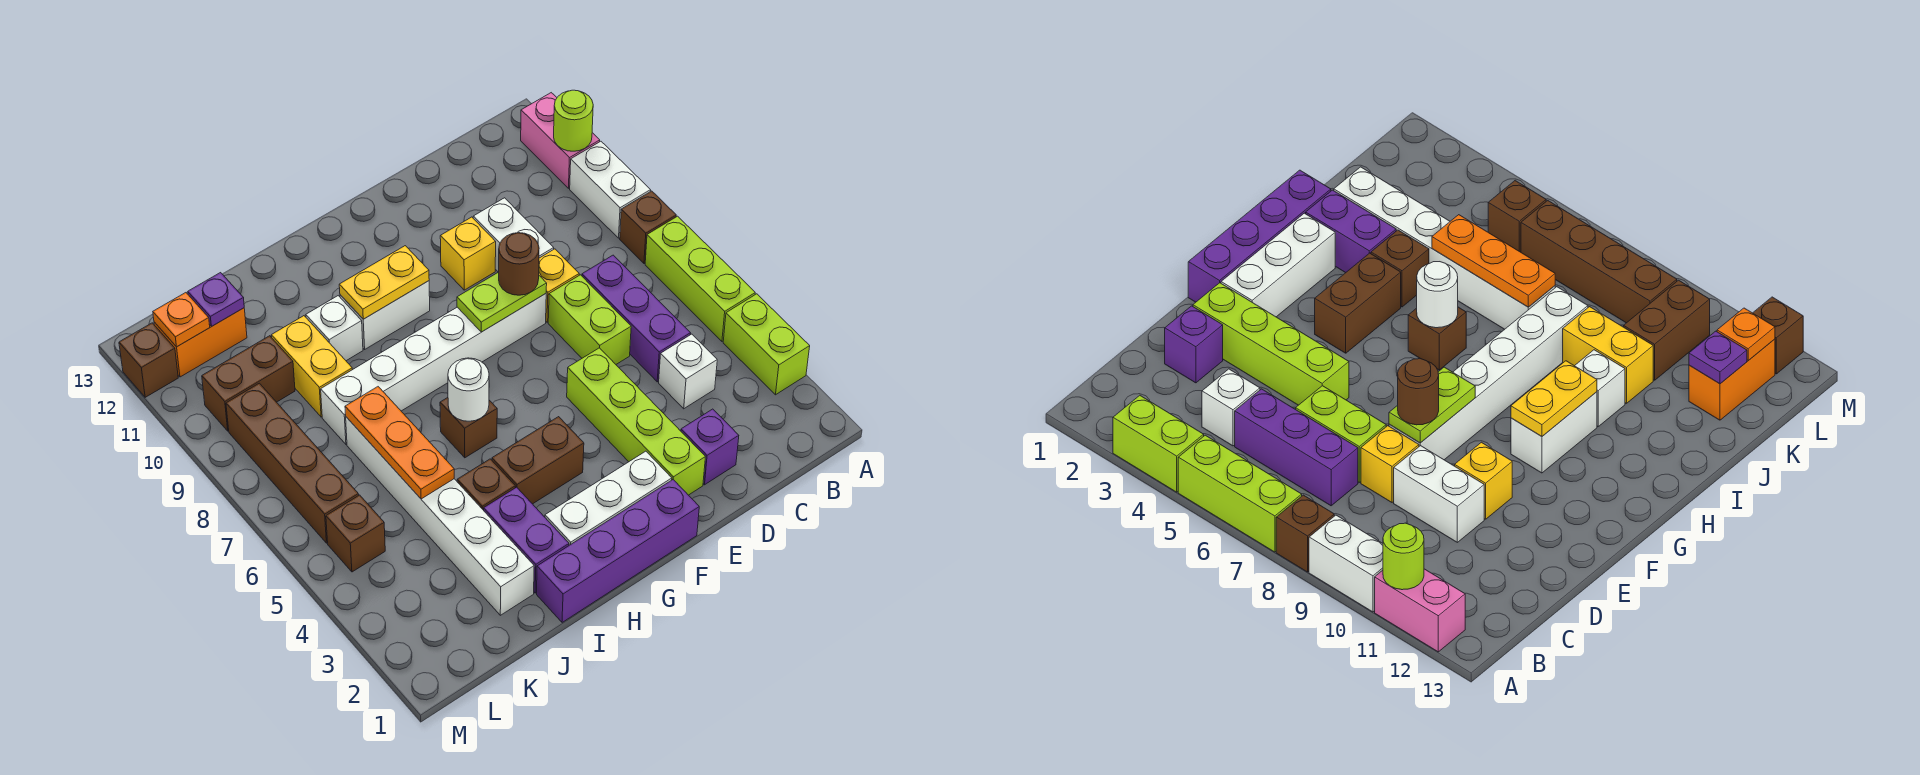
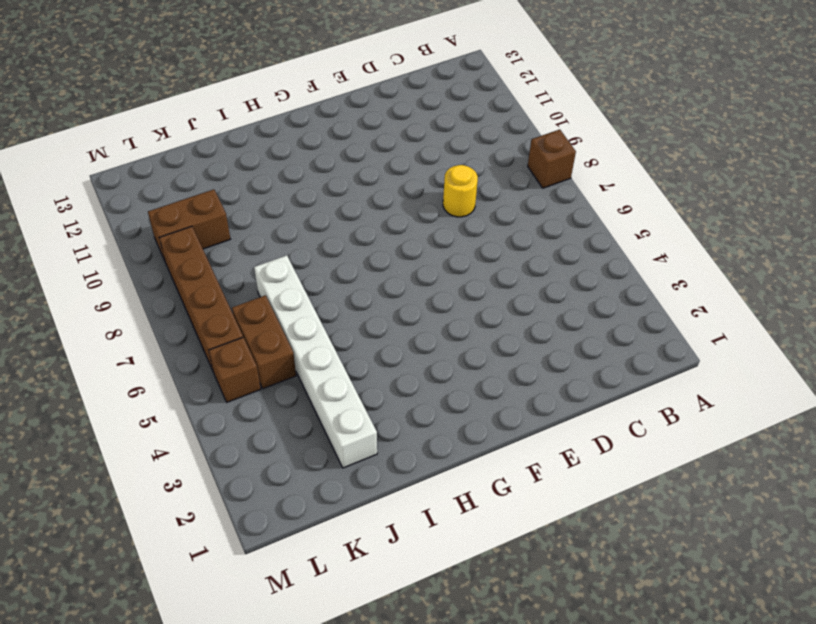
yellow 1x1 round brick [443,165,478,217] -> yellow 1x1 brick [539,249,579,322]
brown 1x2 brick [232,295,296,389] -> brown 1x2 brick turned to [492,417,584,504]
none -> lime 1x2 brick [723,294,810,395]
none -> lime 1x3 brick [645,216,755,341]
none -> white 1x2 brick [570,141,651,238]
none -> pink 1x2 brick [521,93,600,188]

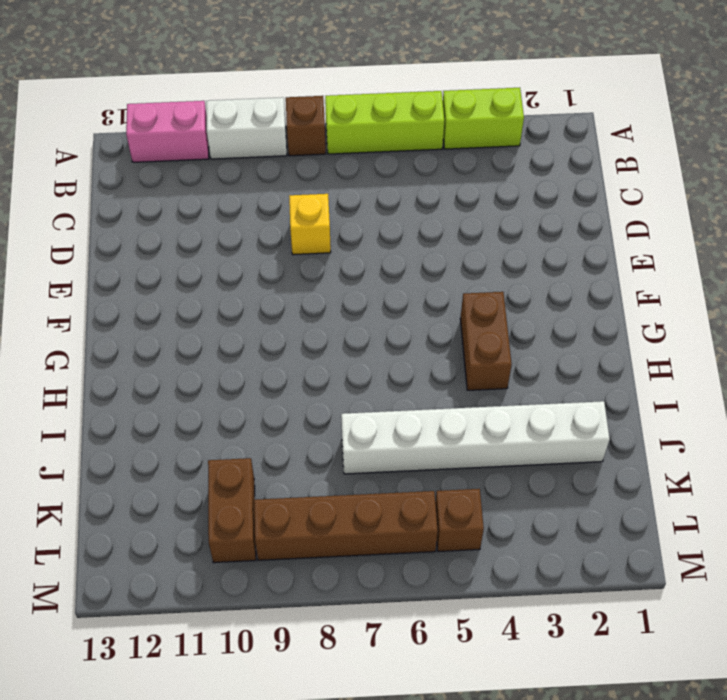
none -> white 1x1 brick [659,334,717,409]
none -> purple 1x3 brick [582,255,691,382]
none -> purple 1x1 brick [681,409,739,485]
none -> lime 1x2 brick [548,275,631,364]

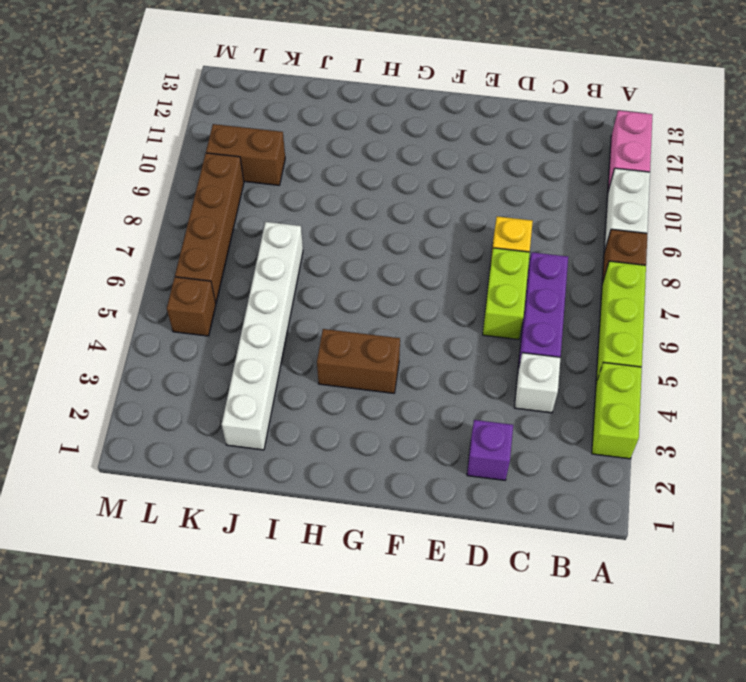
none -> white 1x2 brick [473,198,554,272]
none -> lime 1x4 brick [567,348,705,495]
none -> white 1x6 brick [321,294,546,444]
none -> yellow 1x1 brick [440,217,496,290]

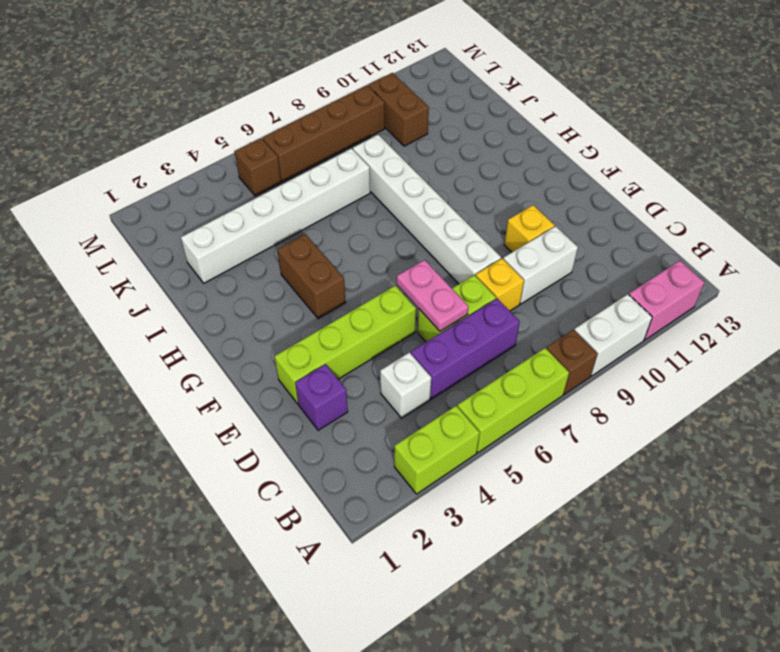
pink 1x2 plate [397,260,469,331] -> none
none -> purple 1x4 brick [537,480,699,622]
none -> white 1x3 brick [545,451,672,545]
none -> white 1x2 brick [340,281,430,349]
none -> brown 1x1 brick [440,398,497,458]

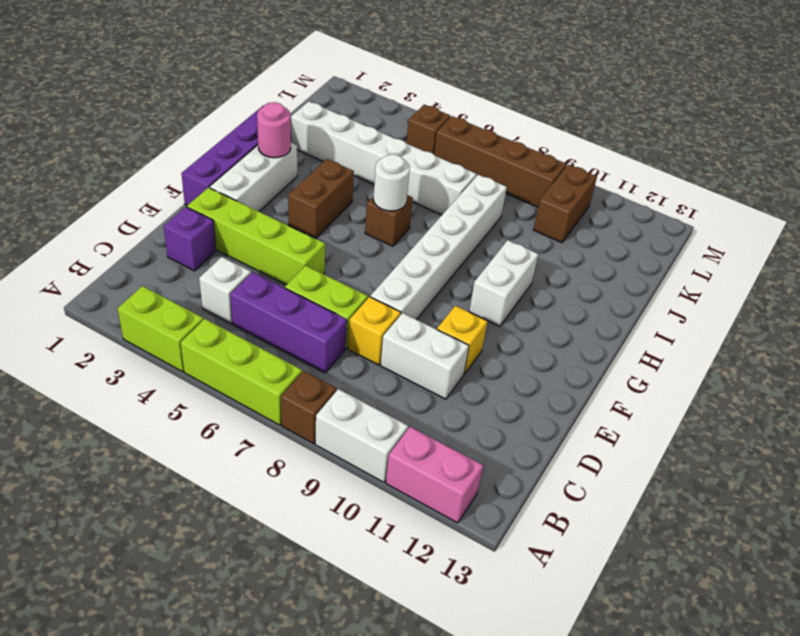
pink 1x1 round brick [257,102,291,158] -> none
none -> purple 1x2 brick [484,487,569,593]
none -> brown 1x1 brick [457,459,515,510]
none -> white 1x1 brick [306,296,363,361]
none -> yellow 1x2 brick [271,316,352,417]

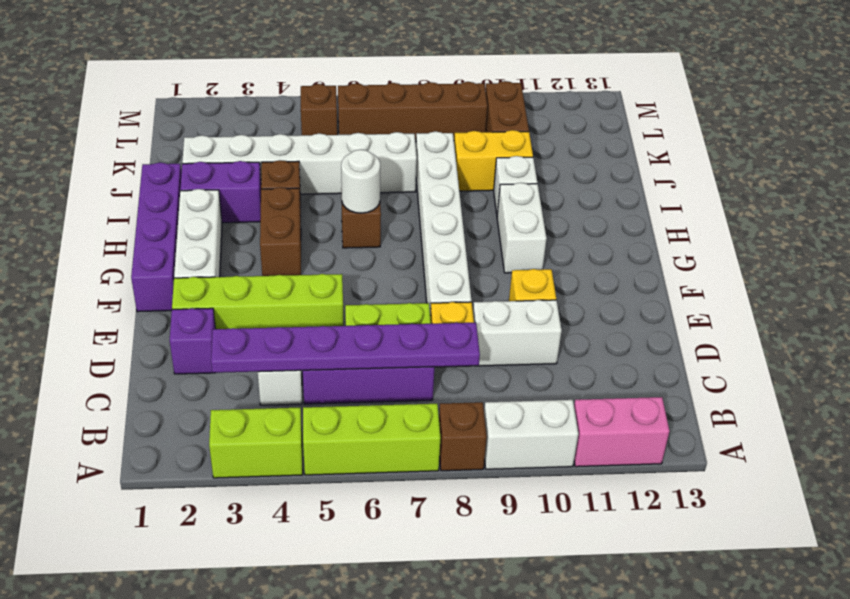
purple 1x6 plate [211,323,480,373] -> none
none -> orange 1x2 brick [154,308,247,377]
none -> brown 1x1 brick [119,323,178,397]
none -> lime 1x1 round brick [554,90,593,151]
none -> lime 1x2 plate [457,272,547,332]

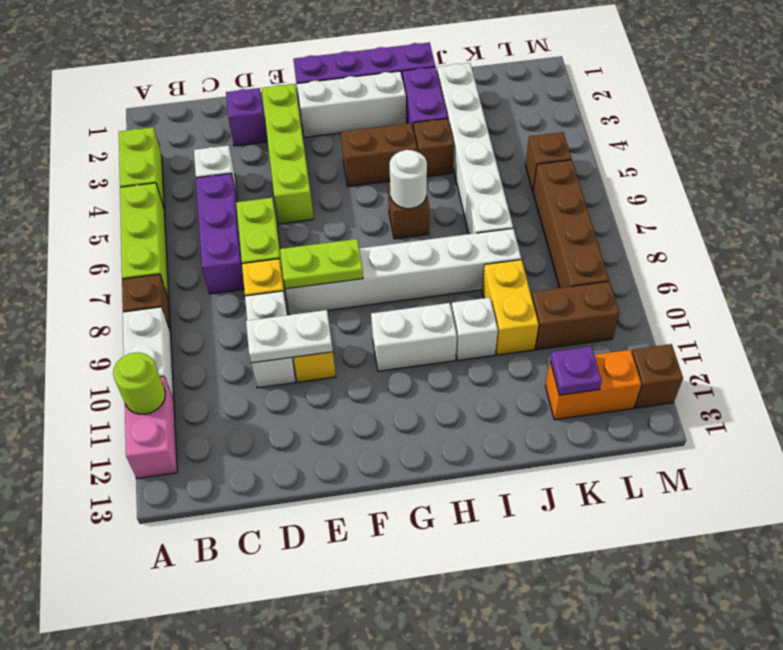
white 1x2 plate [246,310,333,363] -> none
none -> yellow 1x2 plate [339,246,429,319]
none -> orange 1x3 plate [345,387,454,499]
none -> orange 1x1 plate [153,293,210,347]
none -> brown 1x1 round brick [499,233,539,295]

